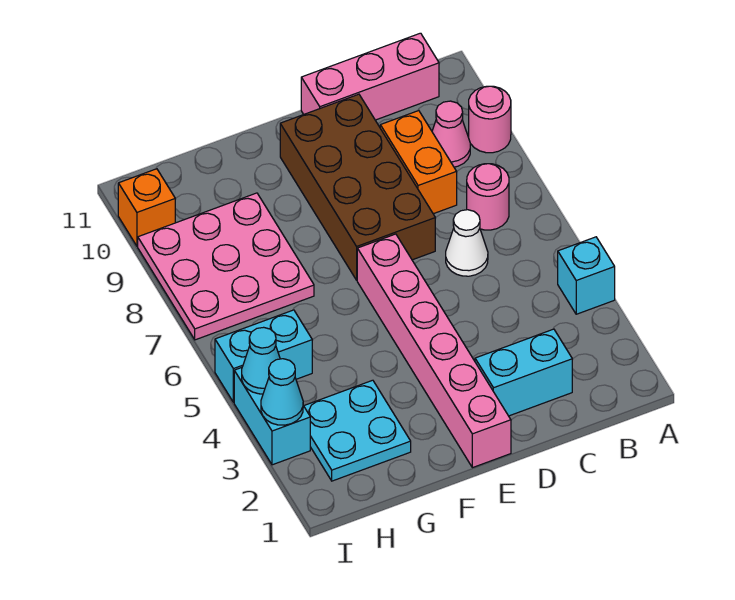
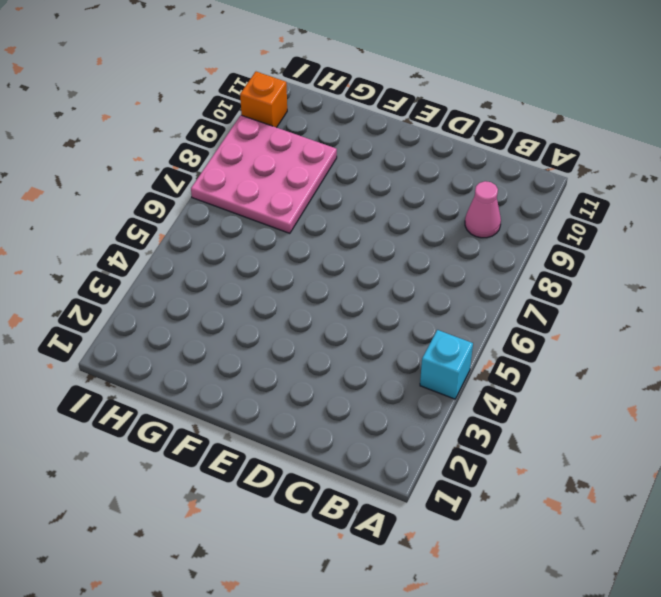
none -> pink 1x1 round brick [469,86,511,153]
none -> pink 1x1 round brick [467,164,509,230]
none -> pink 1x3 brick [301,33,439,120]

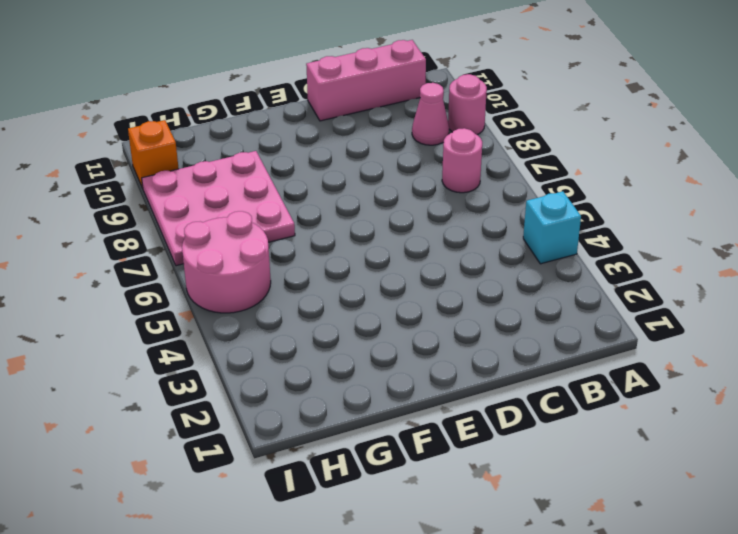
pink 2x2 round brick [182,211,271,313] -> cyan 1x2 brick [215,310,312,402]
none -> cyan 1x2 brick [475,329,572,416]
none -> white 1x1 cone [446,210,488,276]
none -> orange 1x2 brick [380,111,457,214]

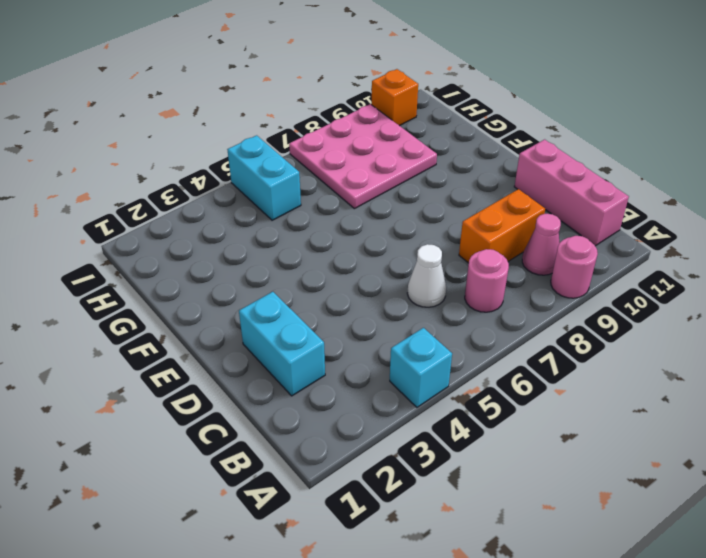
none -> brown 2x4 brick [280,94,435,280]
none -> pink 1x6 brick [357,234,511,468]
none -> cyan 2x2 plate [304,380,411,481]

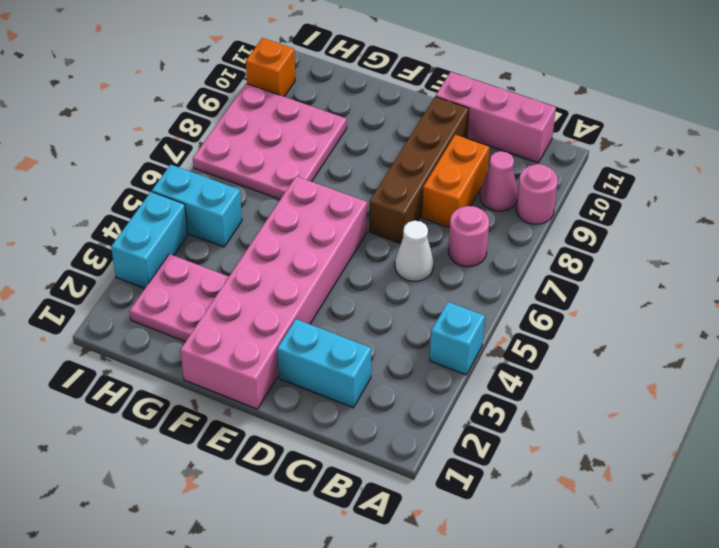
brown 1x4 brick [369,97,469,244] -> brown 2x4 brick [280,94,435,280]
pink 2x6 brick [180,176,367,409] -> pink 1x6 brick [357,234,511,468]
pink 2x2 plate [130,254,229,342] -> cyan 2x2 plate [304,380,411,481]
none -> cyan 1x1 cone [261,359,303,425]
none -> cyan 1x1 cone [242,327,280,394]

